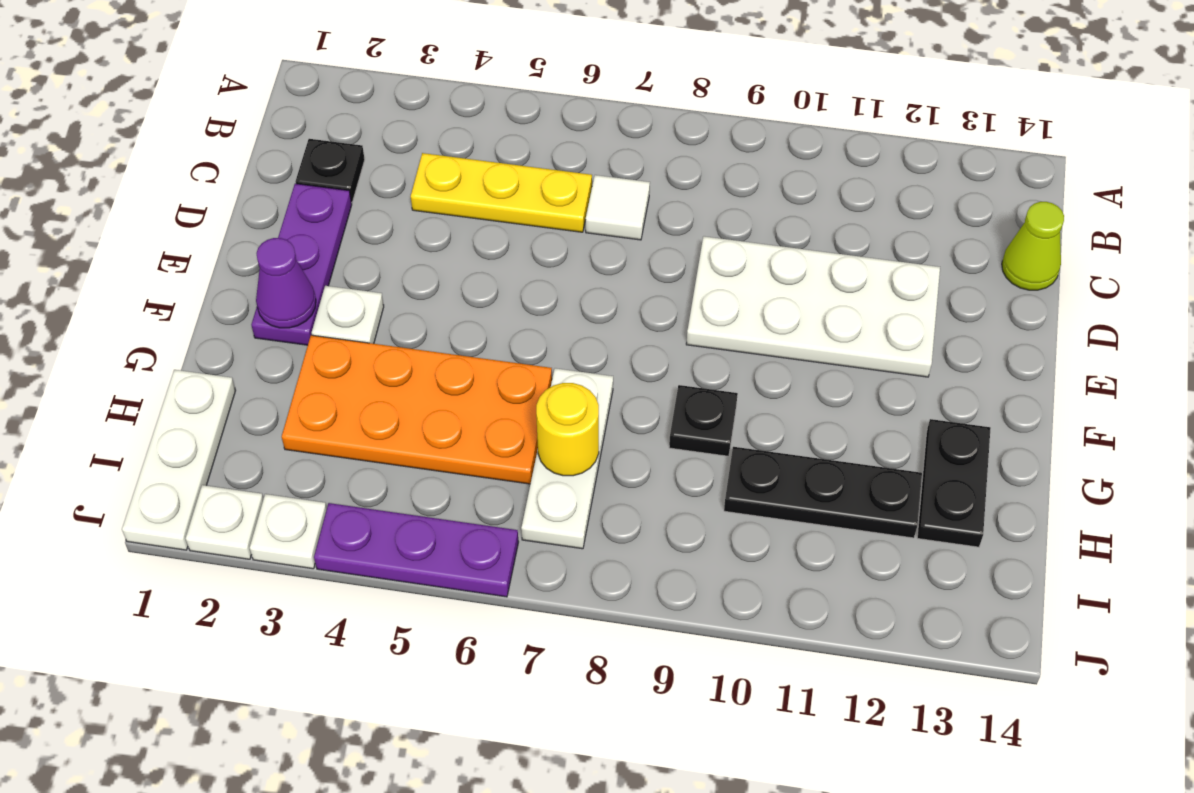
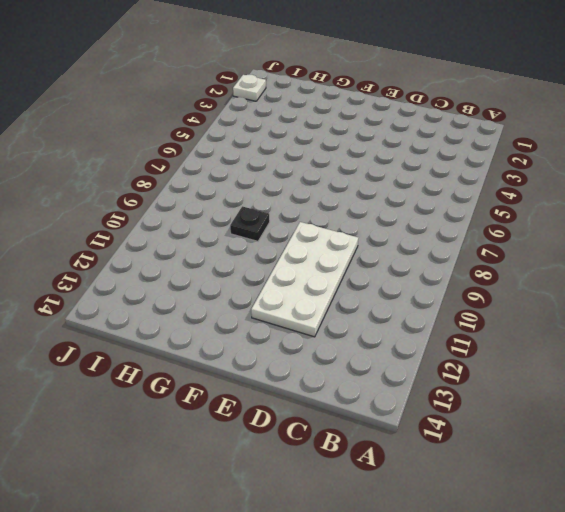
none -> black 1x1 plate [296,139,365,202]
none -> yellow 1x3 plate [411,153,592,232]
none -> white 1x1 tile [586,175,650,240]

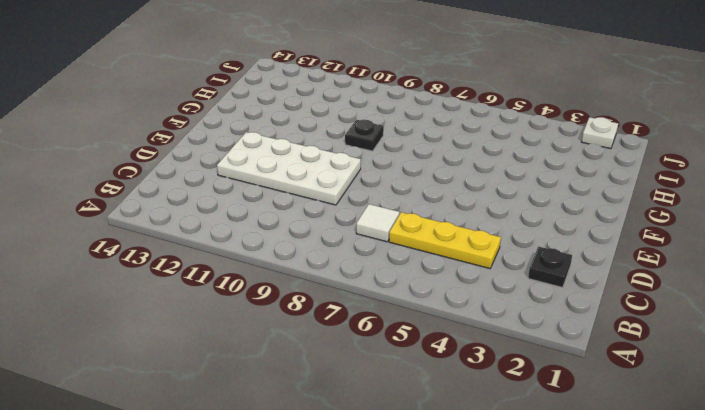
none -> lime 1x1 cone [1002,202,1064,290]
none -> purple 1x3 plate [251,184,352,345]
none -> white 1x1 plate [312,286,384,344]

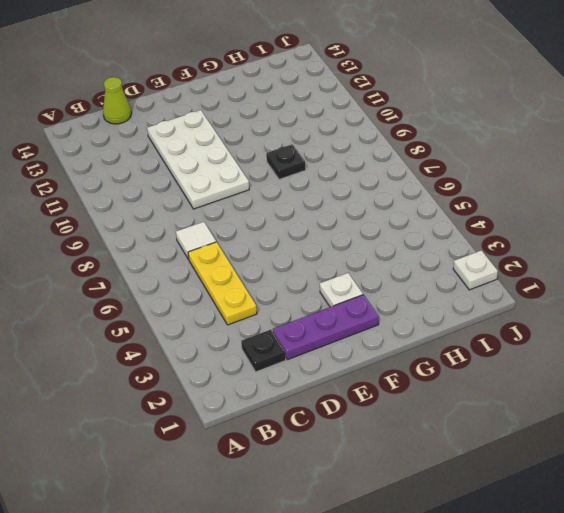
none -> orange 2x4 plate [282,335,552,484]
none -> white 1x3 plate [521,368,613,549]
none -> black 1x2 plate [917,419,991,547]

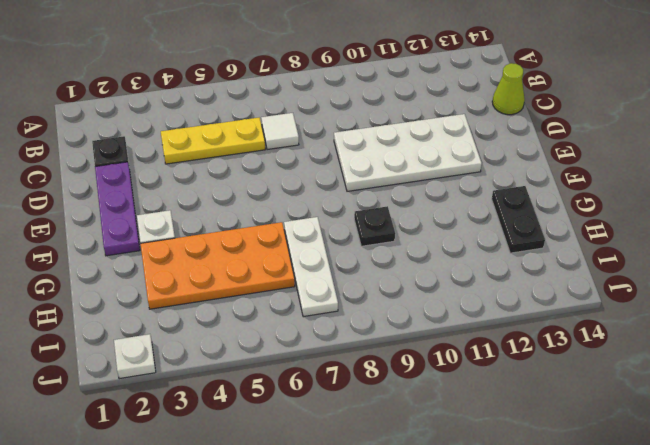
none -> white 1x3 plate [122,370,236,550]
none -> black 1x3 plate [724,447,922,538]
none -> white 1x1 plate [250,494,327,569]

